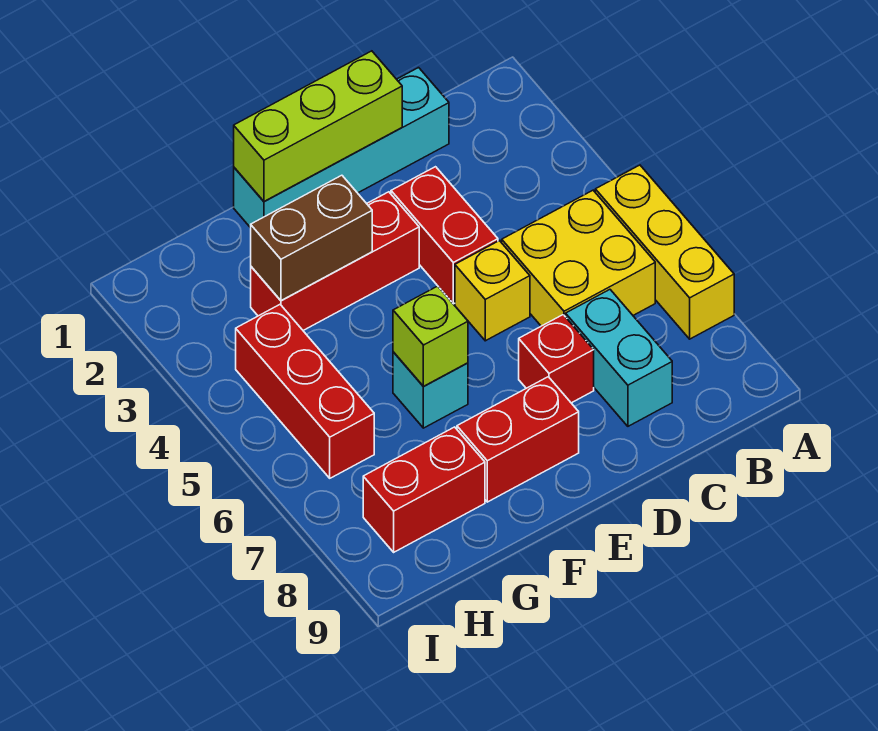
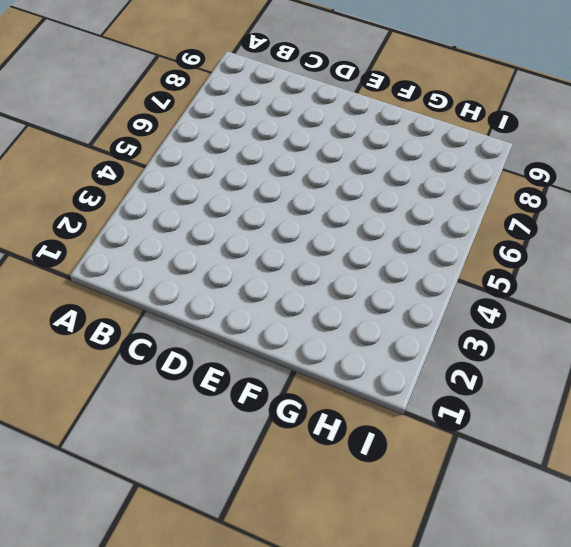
none -> yellow 1x3 brick [595,165,734,339]
none -> yellow 2x2 brick [502,190,655,326]
none -> cyan 1x4 brick [234,68,449,228]

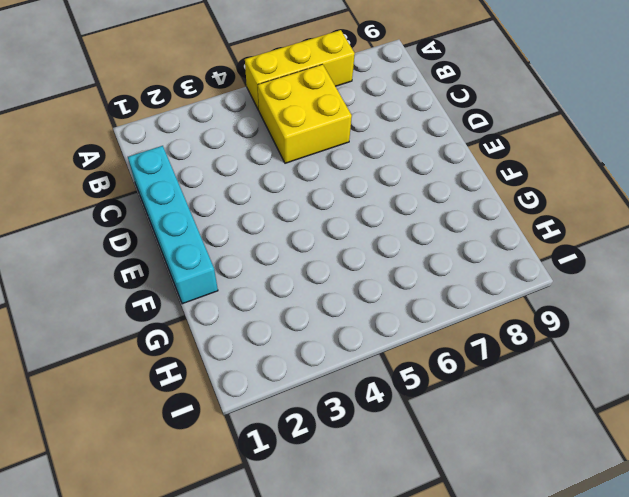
none -> cyan 1x2 brick [566,290,672,426]
none -> red 1x2 brick [391,167,498,304]
none -> yellow 1x1 brick [455,241,530,341]

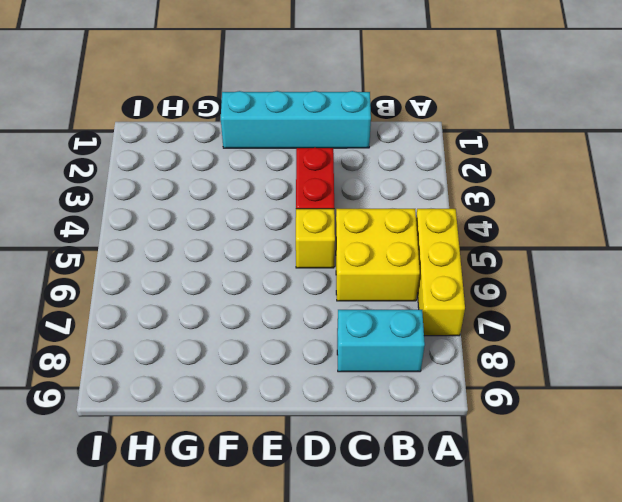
cyan 1x2 brick [337,310,425,372] -> cyan 1x2 brick turned to [566,290,672,426]
none -> red 1x1 brick [519,315,594,403]
none -> red 1x3 brick [251,192,419,330]
none -> red 1x2 brick [457,377,579,502]

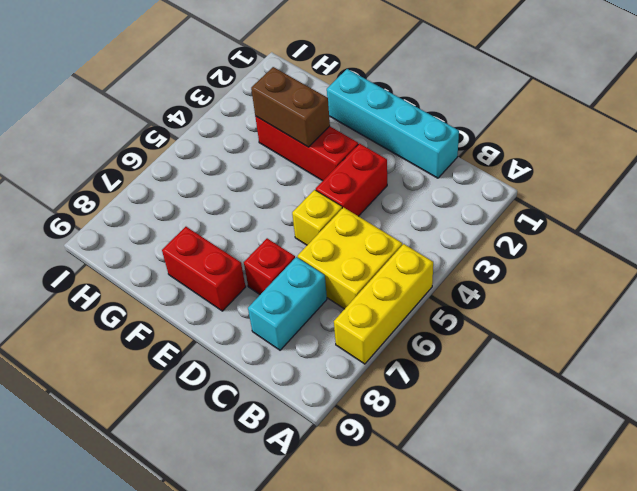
none -> cyan 1x1 brick [393,352,468,428]
none -> red 1x2 brick [363,427,485,552]
none -> red 1x3 brick [236,305,374,478]

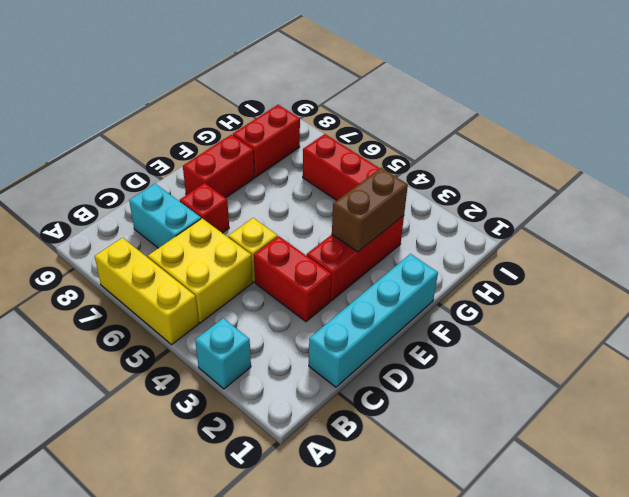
cyan 1x1 brick [195,318,251,389] -> cyan 1x1 brick moved to [393,352,468,428]
none -> lime 1x3 brick [234,51,402,202]
none -> lime 1x1 brick [393,286,468,387]

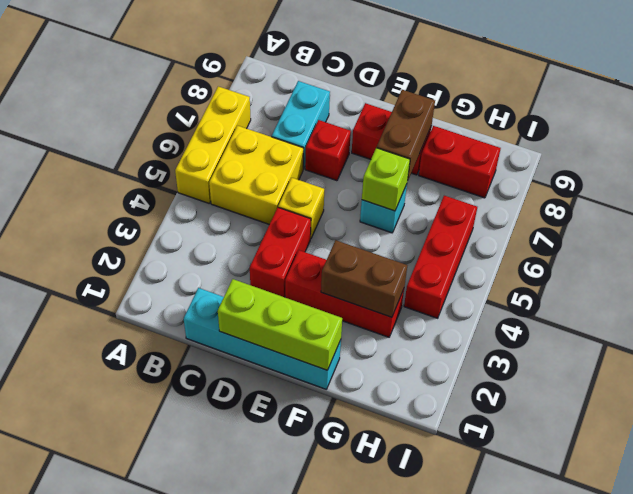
brown 1x2 brick [377,90,435,181] -> none

